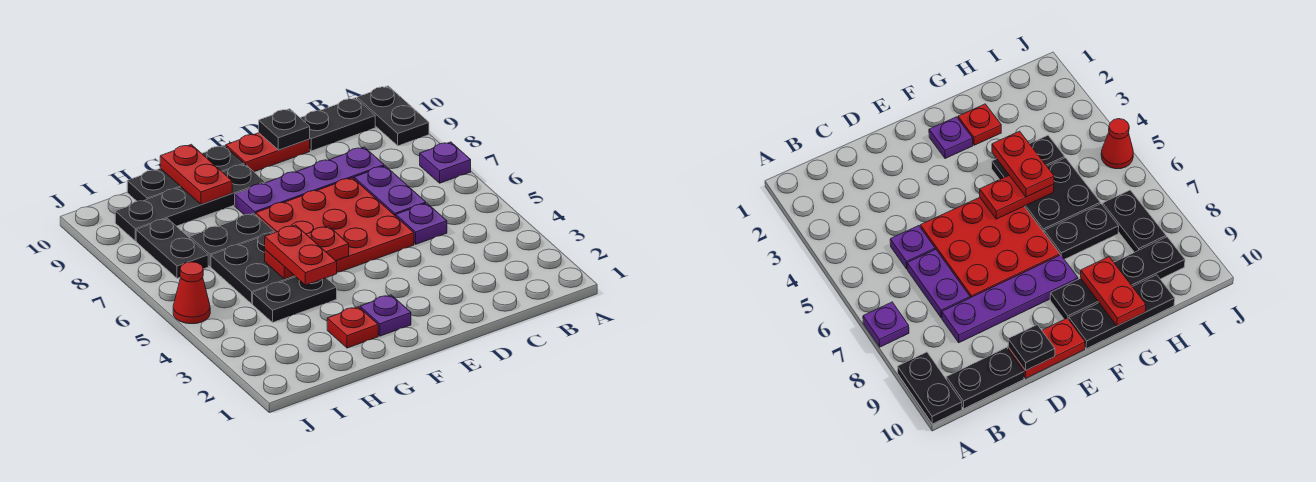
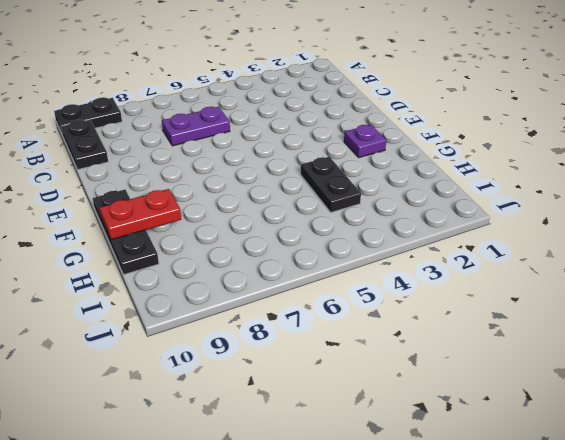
none -> purple 1x1 plate [420,142,471,183]
none -> purple 1x1 plate [396,203,447,244]
none -> purple 1x4 plate [235,147,384,215]

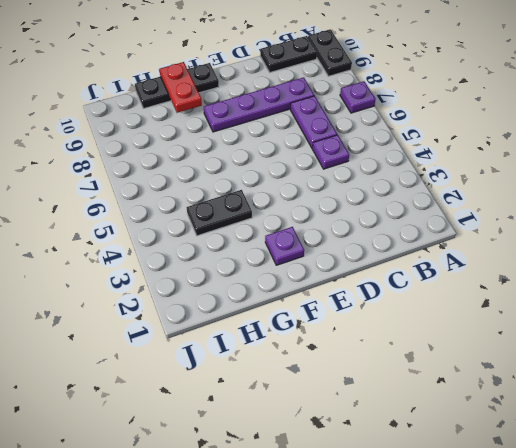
none -> red 3x3 plate [256,178,414,272]
none -> red 1x2 plate [226,133,310,172]
none -> black 1x4 plate [115,164,265,241]

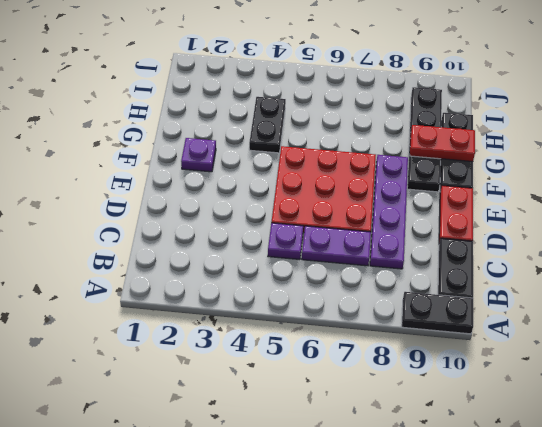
none -> purple 1x1 plate [420,142,471,183]
none -> red 1x1 plate [327,307,378,348]
none -> black 2x2 plate [211,232,296,304]

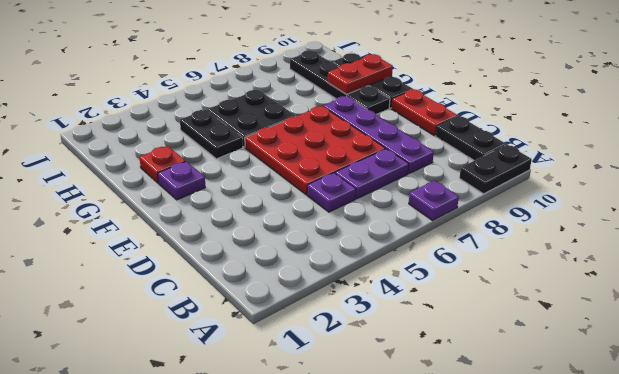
none -> black 1x2 plate [190,213,274,266]
none -> black 1x2 plate [136,218,208,278]
none -> red 1x1 cone [173,262,210,324]

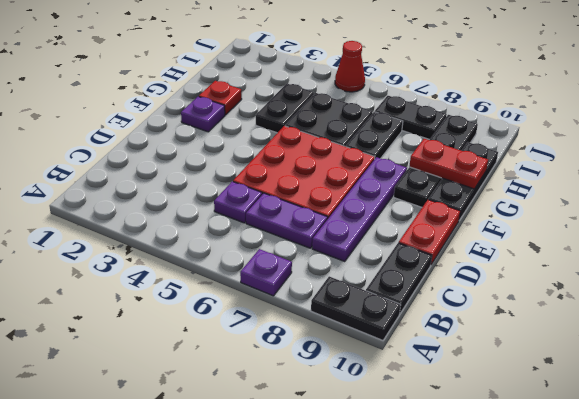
none -> black 1x1 plate [259,109,310,150]
none -> red 1x2 plate [265,226,349,279]
none -> red 1x2 plate [265,225,337,285]

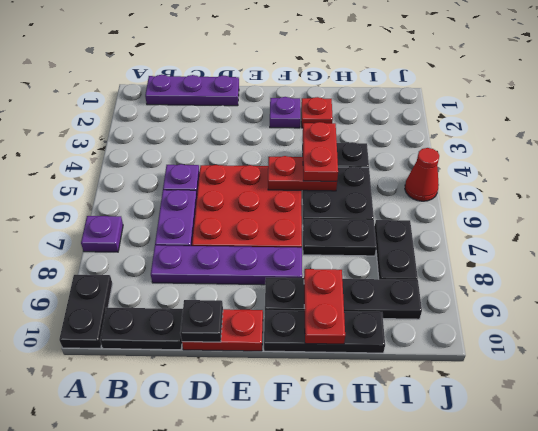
purple 1x3 plate [145,75,239,106] -> none

